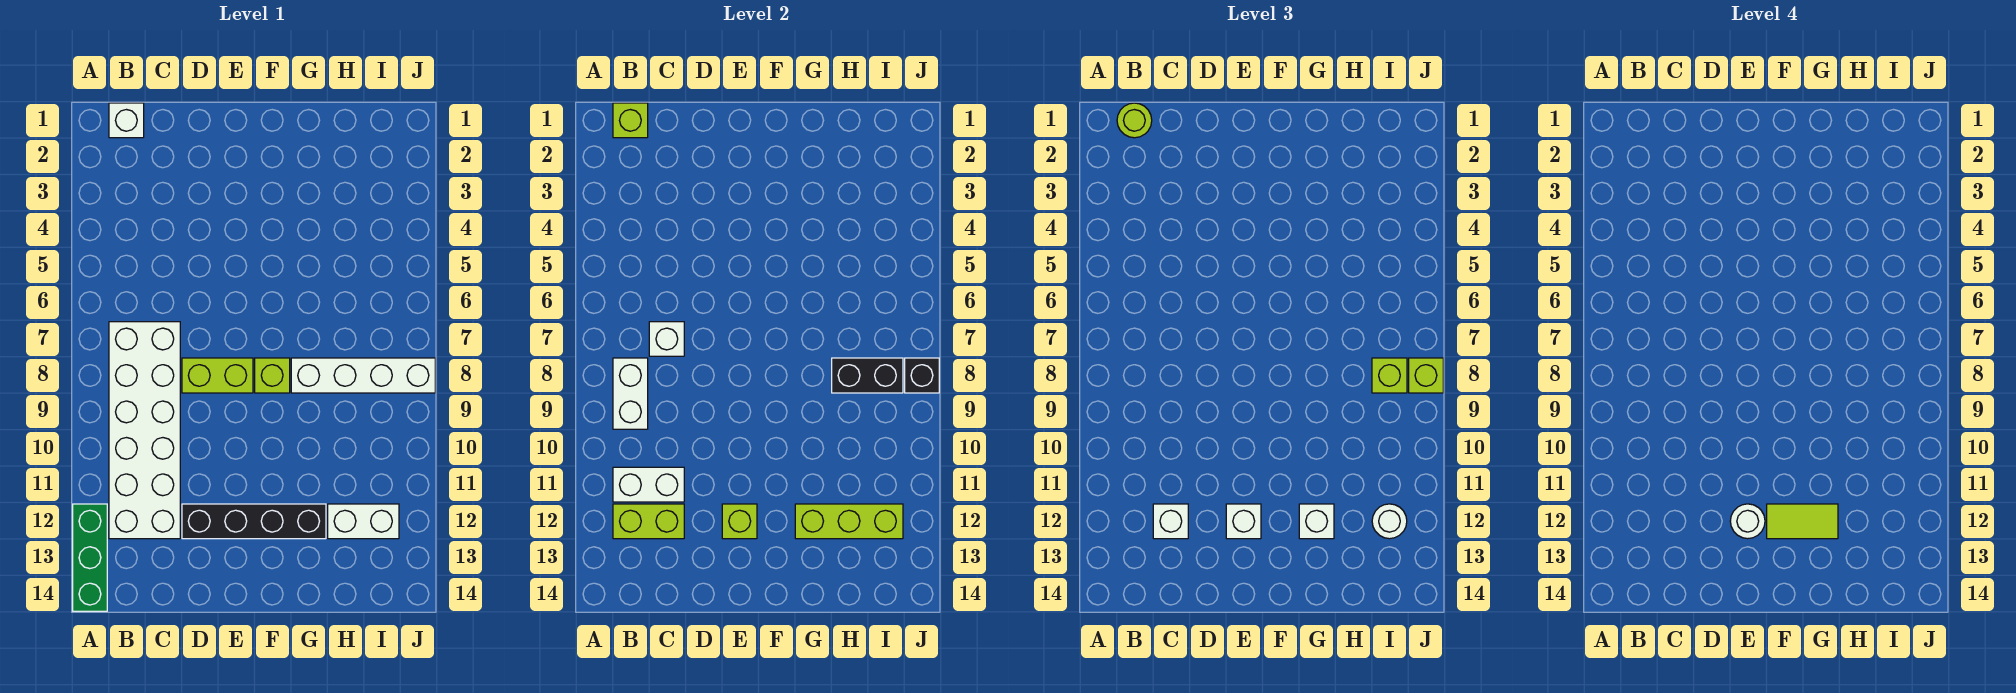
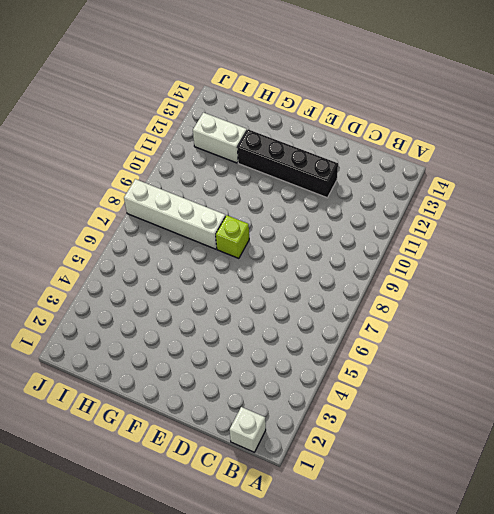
none -> green 1x3 brick [73,504,107,611]
none -> white 2x6 brick [109,322,180,539]
none -> lime 1x2 brick [182,358,253,393]

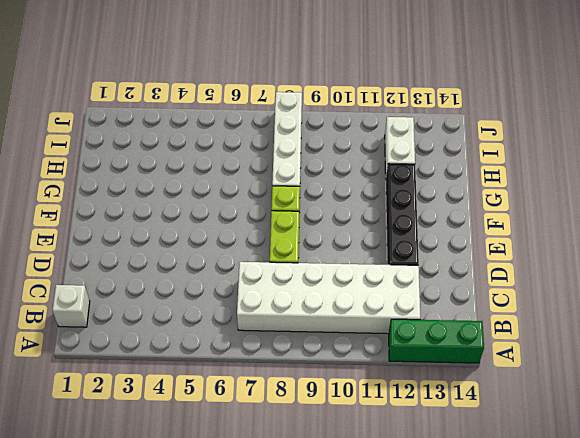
none -> lime 1x1 brick [613,103,648,138]
none -> white 1x2 brick [613,358,648,429]
none -> white 1x2 brick [613,467,684,502]

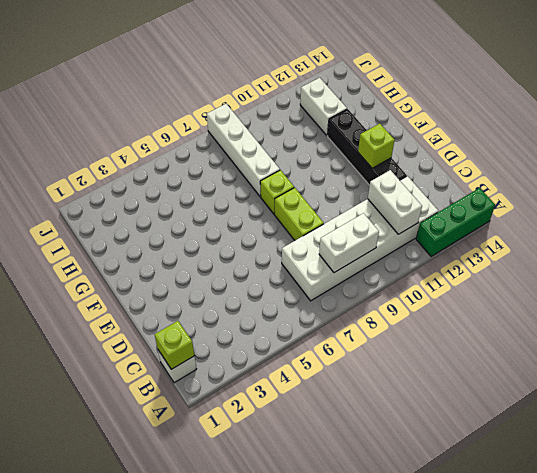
none -> lime 1x2 brick [613,504,684,539]
none -> white 1x1 brick [649,322,684,356]
none -> lime 1x3 brick [795,504,903,539]

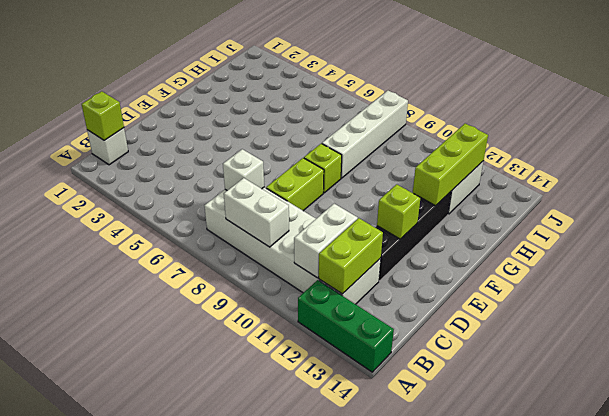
none -> black 1x2 brick [832,358,903,393]
none -> black 1x1 brick [905,358,939,393]
none -> lime 1x1 round brick [1117,103,1152,138]

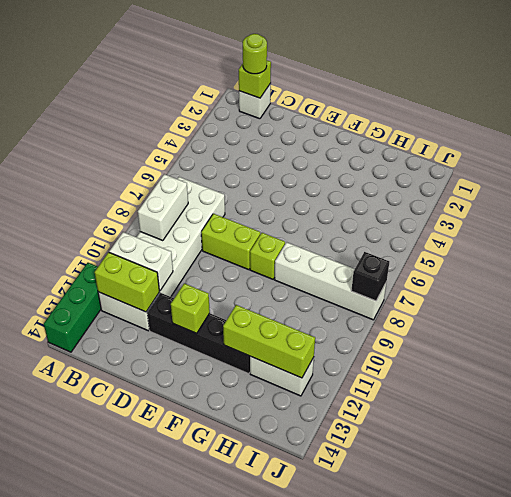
none -> white 1x1 brick [649,322,684,356]
none -> black 1x2 brick [832,358,903,393]
none -> white 1x1 brick [1153,504,1188,539]

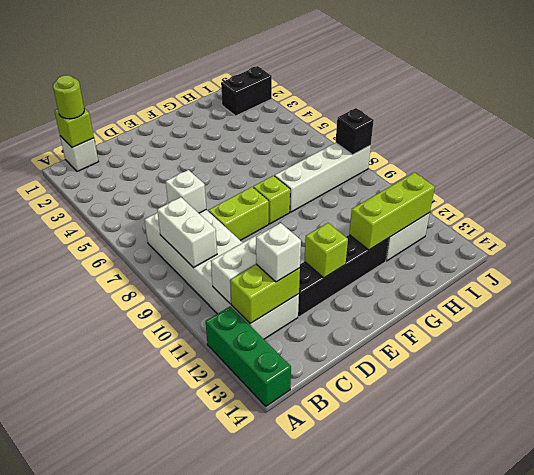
black 1x2 brick [221,66,272,116] -> black 1x2 brick moved to [832,358,903,393]
none -> white 1x1 brick [1226,504,1261,539]
none -> white 1x1 brick [1299,504,1334,539]
none -> lime 1x1 brick [1372,358,1407,393]

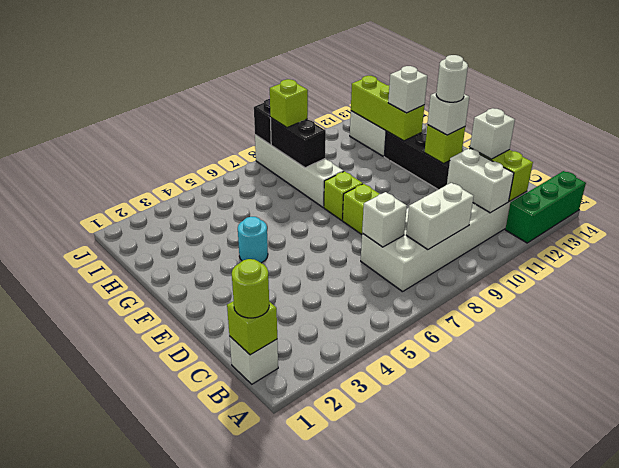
cyan 1x1 round brick [238,217,268,263] -> none
none -> white 1x1 round brick [1372,504,1407,539]
none -> lime 1x1 brick [1409,358,1443,393]
none -> lime 1x2 tile [1767,504,1838,539]

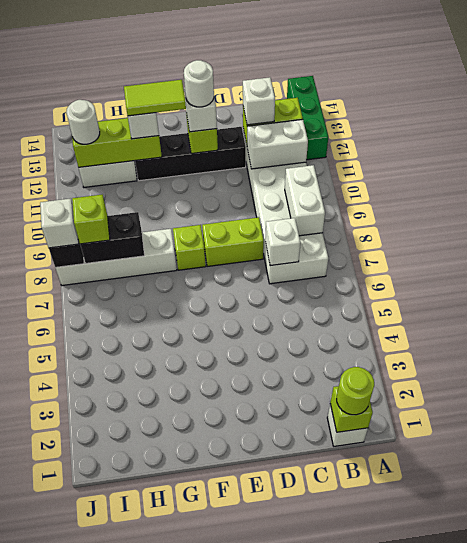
white 1x1 brick [40,198,78,248] -> lime 1x1 brick [1409,358,1443,393]

